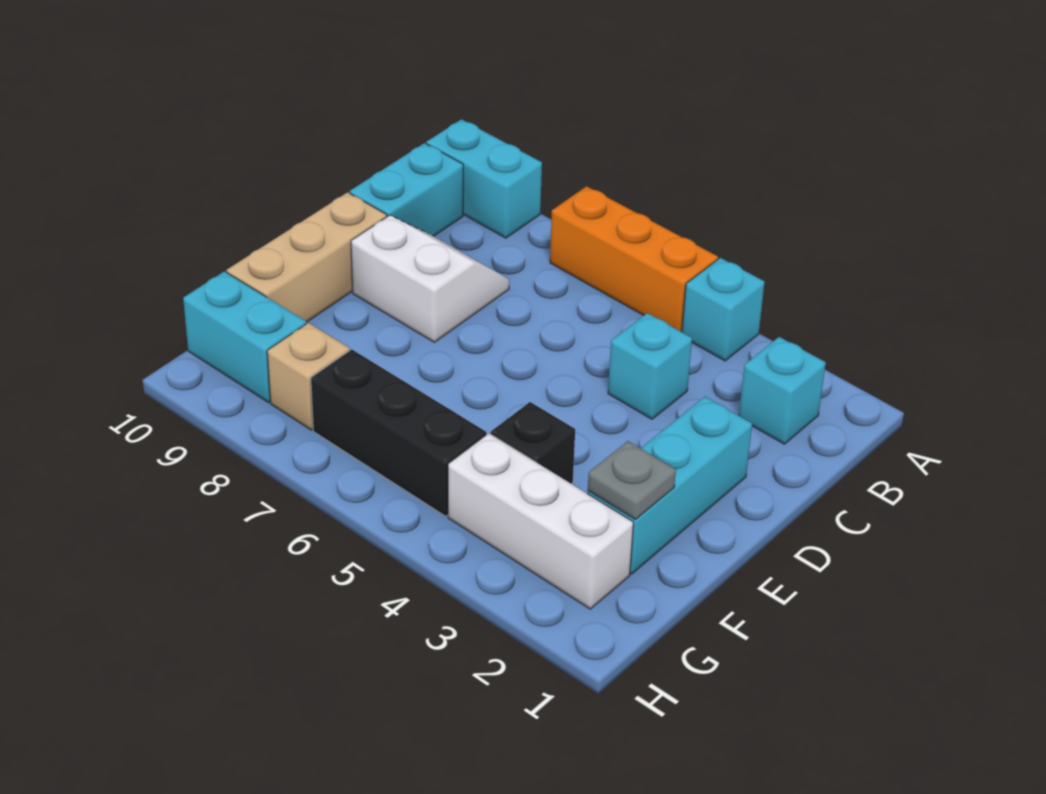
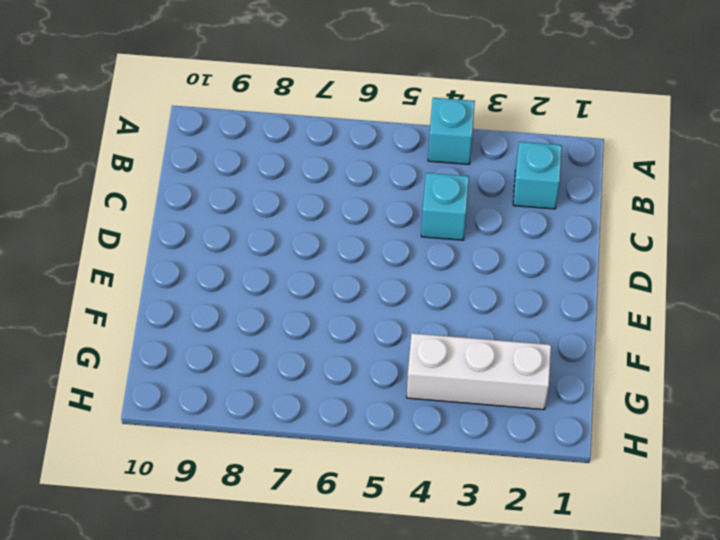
none -> orange 1x3 brick [550,186,718,332]
none -> cyan 1x2 brick [426,119,542,238]
none -> cyan 1x2 brick [350,143,463,236]

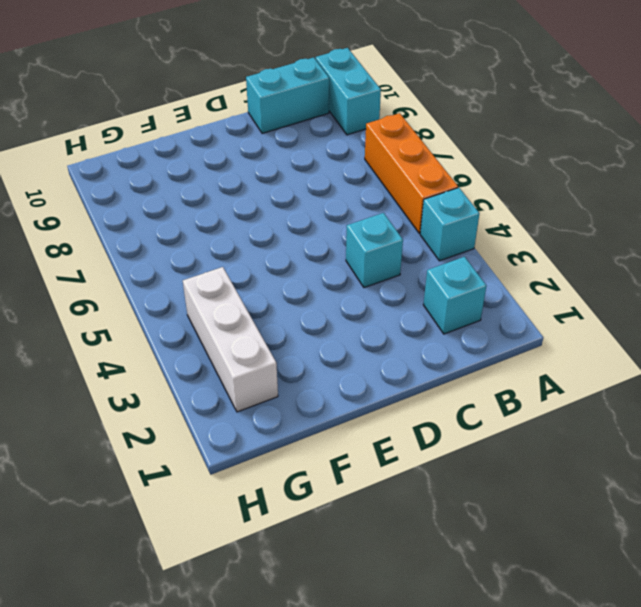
none -> white 2x2 slope [351,215,509,342]
none -> cyan 1x3 brick [587,397,752,574]
none -> tan 1x3 brick [227,192,387,322]

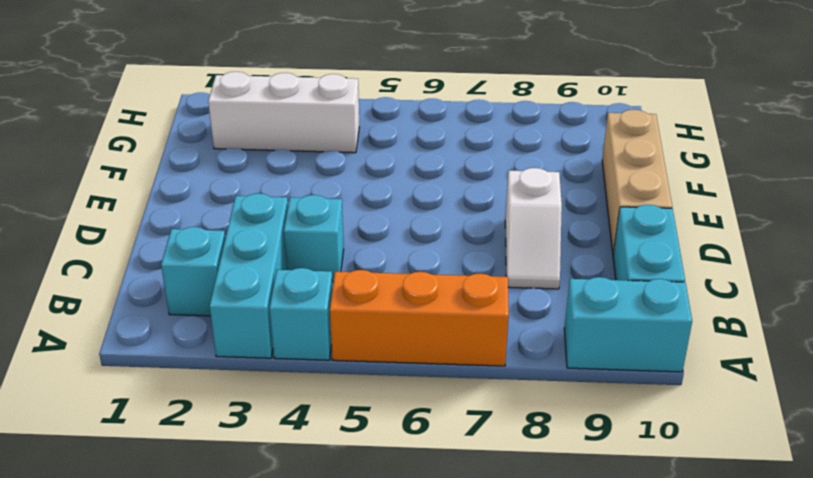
cyan 1x3 brick [210,193,288,358] -> cyan 1x3 brick moved to [587,397,752,574]
white 1x2 slope [505,168,562,289] -> white 2x2 slope [351,215,509,342]
none -> black 1x1 brick [491,402,575,484]
none -> black 1x3 brick [311,349,486,516]
none -> tan 1x1 brick [267,323,350,430]

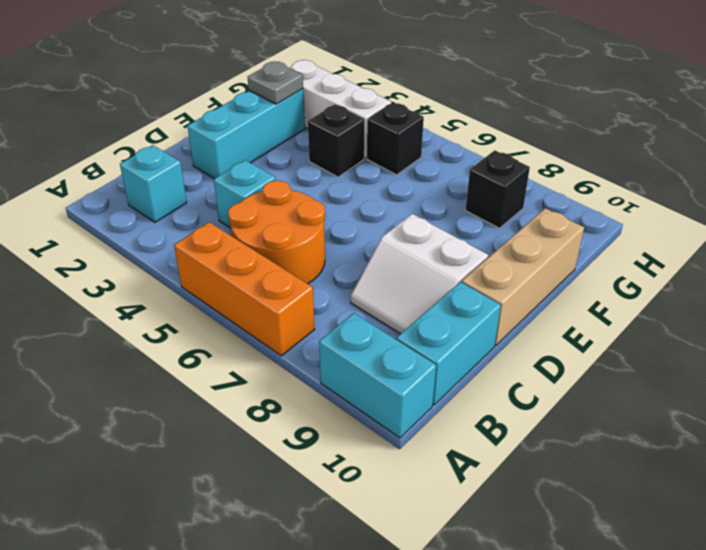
orange 2x2 round brick [228,181,325,284] -> none
black 1x1 brick [367,102,424,175] -> black 1x3 brick [311,349,486,516]
black 1x1 brick [466,150,530,228] -> tan 1x1 brick [267,323,350,430]
none -> cyan 1x1 brick [682,258,765,361]
none -> cyan 1x2 brick [183,271,306,403]

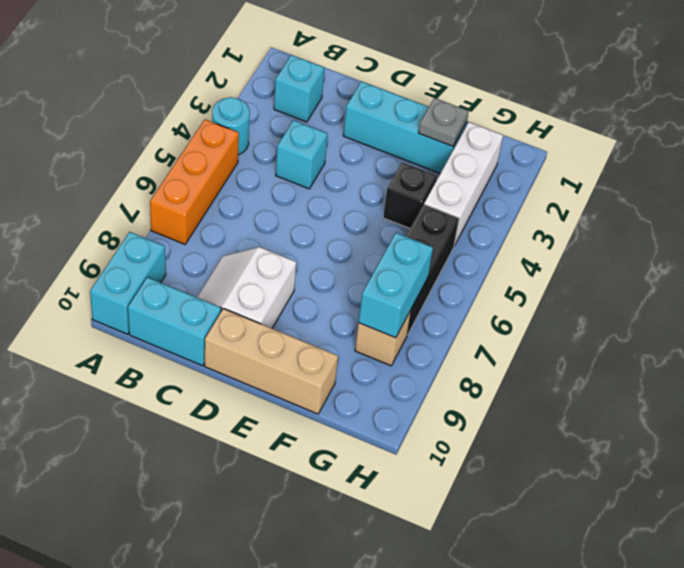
cyan 1x1 round brick [212,97,250,155] -> cyan 1x1 brick [682,258,765,361]
cyan 1x2 brick [359,233,433,338] -> cyan 1x2 brick moved to [183,271,306,403]

